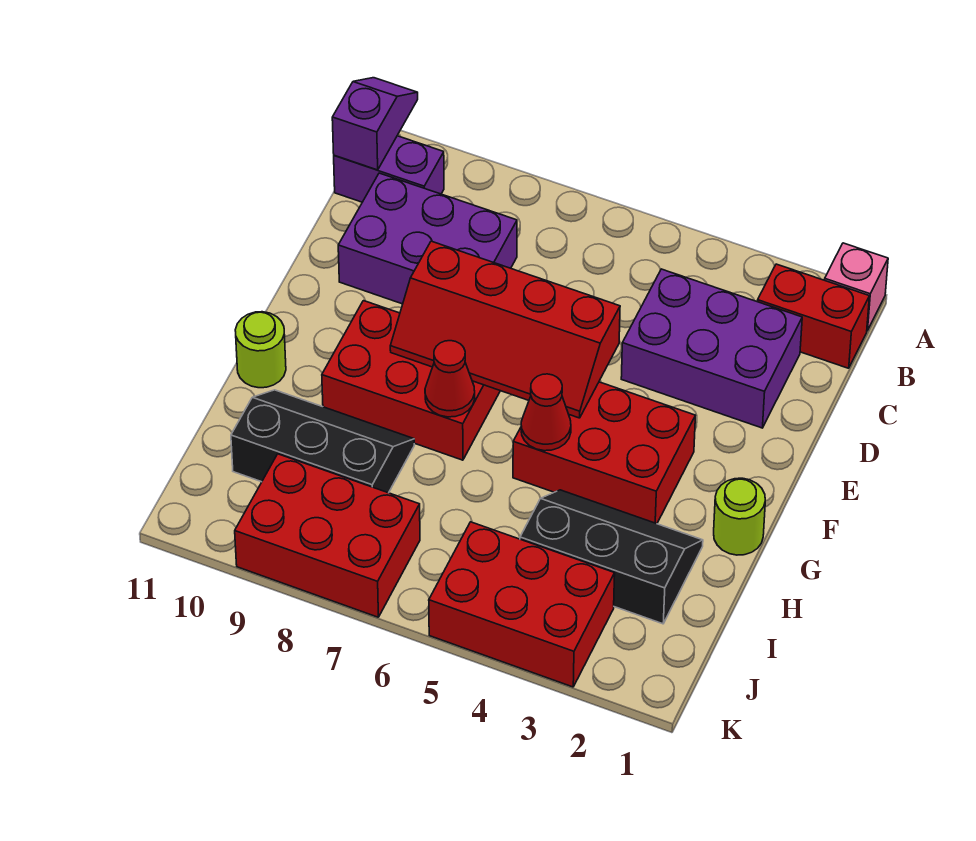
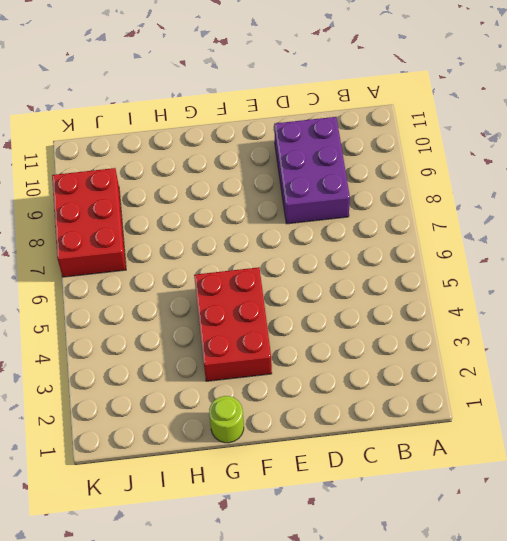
none -> pink 1x1 brick [825,243,888,331]
none -> red 1x2 brick [758,264,869,368]
none -> purple 1x2 brick [334,136,444,202]

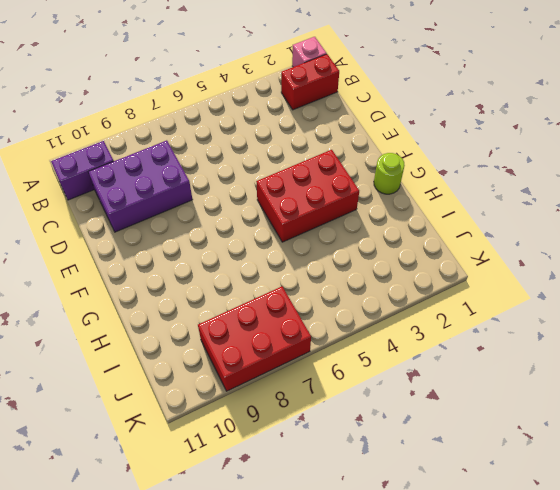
none -> purple 2x3 brick [621,269,802,428]
none -> red 2x3 brick [322,301,500,460]
none -> lime 1x1 round brick [235,312,286,388]

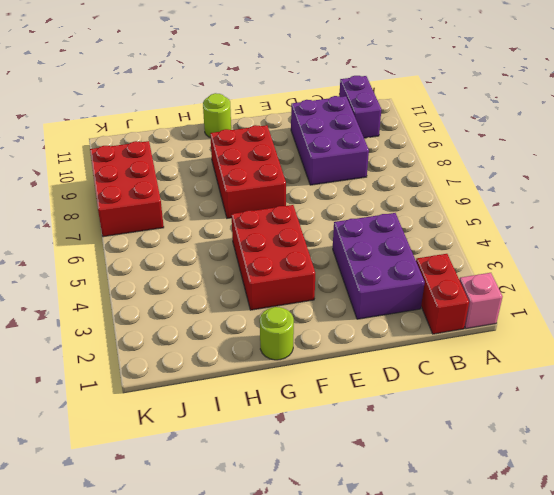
none -> black 2x3 slope [520,490,703,624]
none -> black 2x3 slope [231,390,414,493]
none -> red 2x3 brick [429,522,615,687]

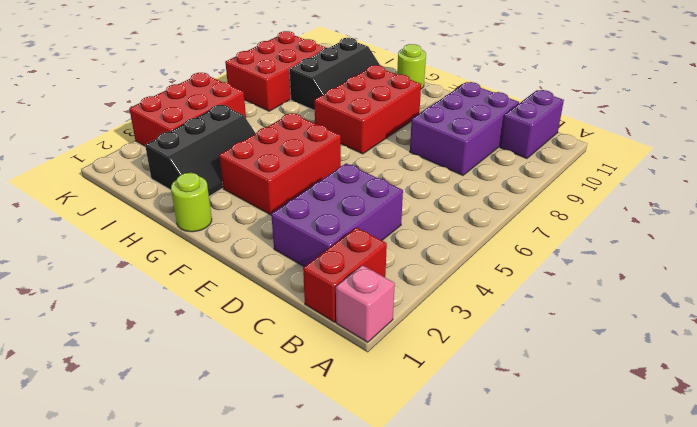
none -> purple 1x2 slope [332,78,418,170]
none -> red 2x4 slope [390,241,620,418]
none -> red 1x1 cone [521,374,571,451]

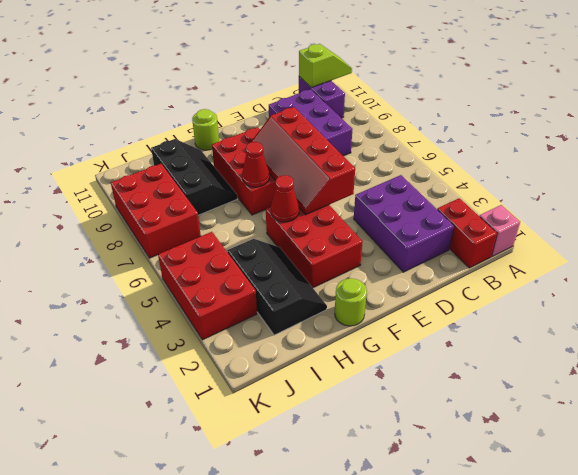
lime 1x2 slope [299,44,352,88] -> purple 1x2 slope [332,78,418,170]

